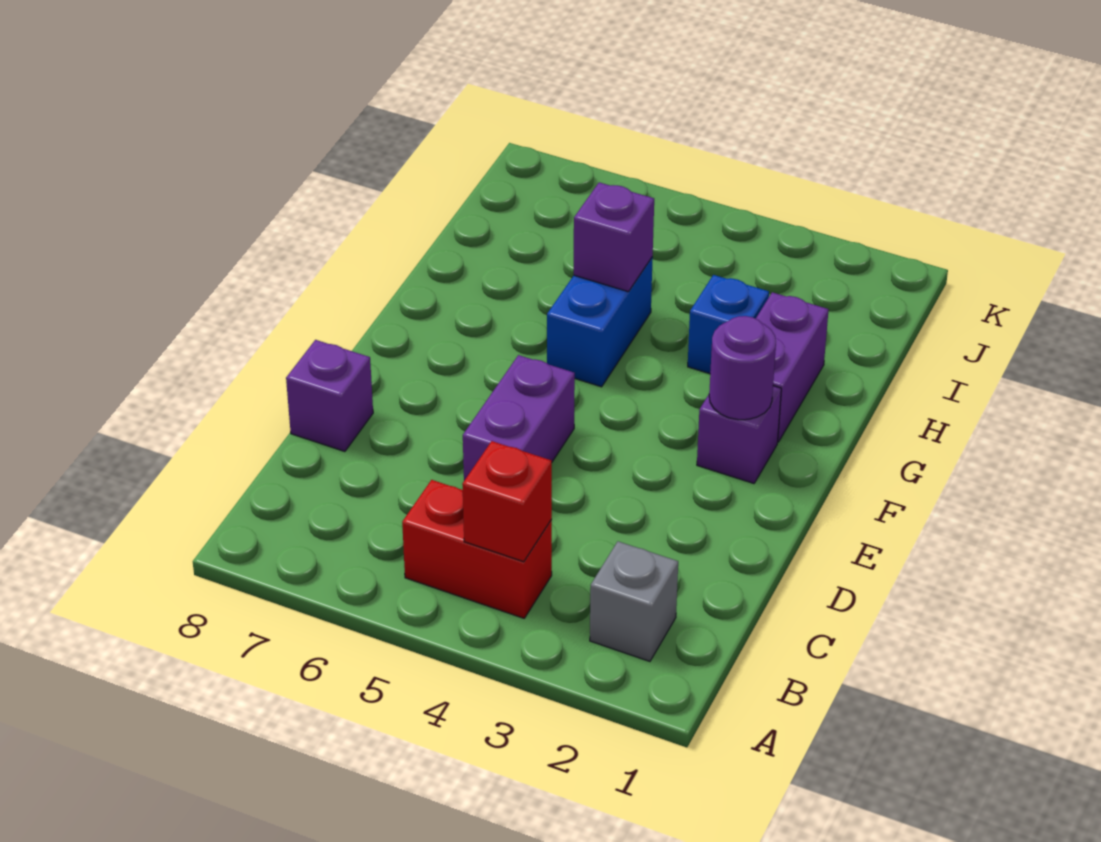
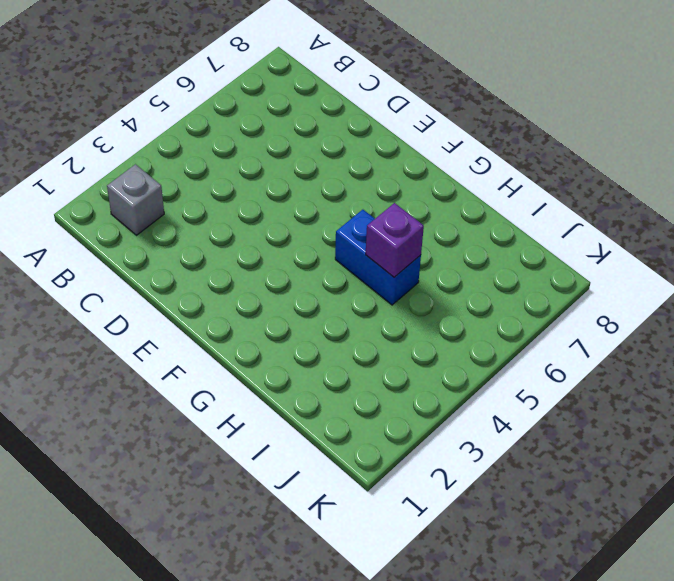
none -> red 1x2 brick [402,480,552,618]
none -> purple 1x2 brick [463,355,575,480]

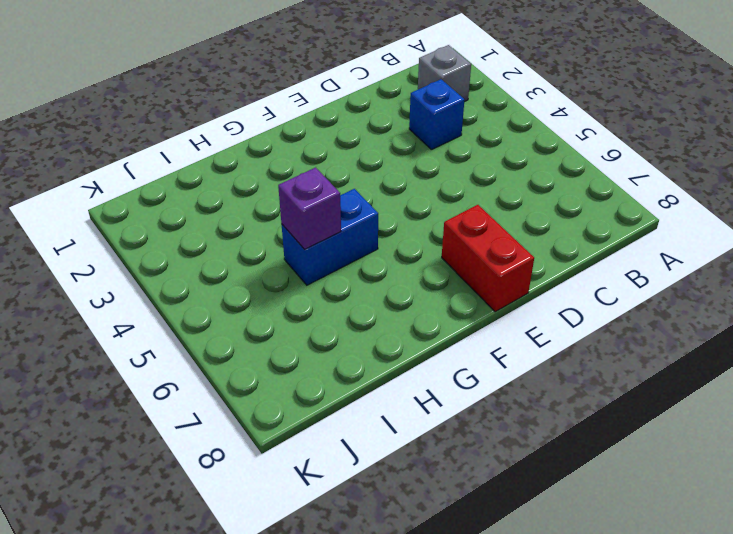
blue 1x1 brick [409,79,465,150] -> blue 1x1 brick moved to [688,275,769,374]
red 1x2 brick [442,205,534,312] -> red 1x2 brick moved to [402,480,552,618]
none -> purple 1x2 brick [463,355,575,480]
none -> purple 1x1 brick [286,340,373,451]

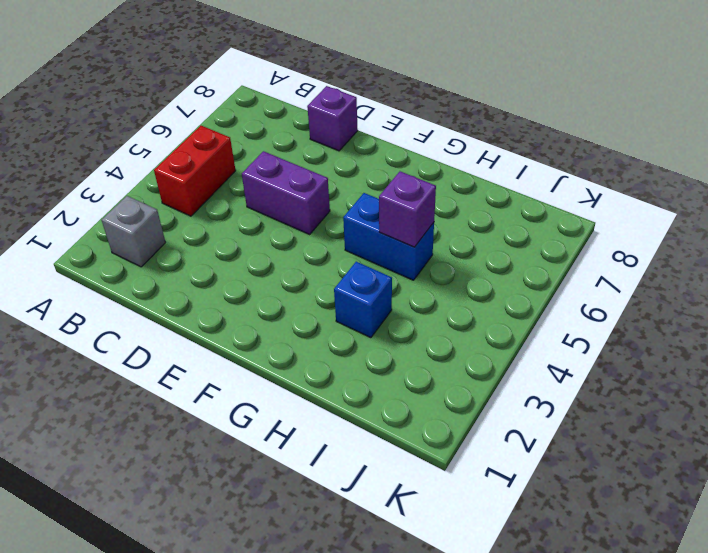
none -> purple 1x1 brick [697,386,781,484]
none -> purple 1x2 brick [756,292,829,442]

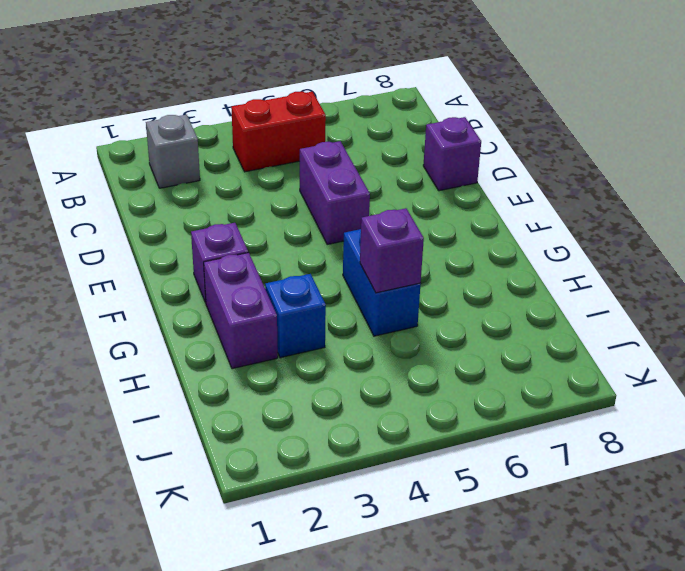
none -> red 1x1 brick [462,441,552,562]
none -> purple 1x1 round brick [709,316,776,420]

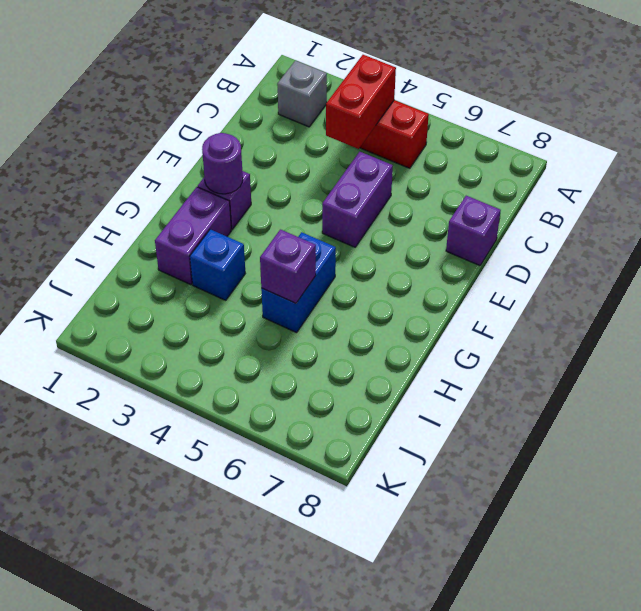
red 1x2 brick [326,55,396,149] -> red 1x1 brick [462,441,552,562]

